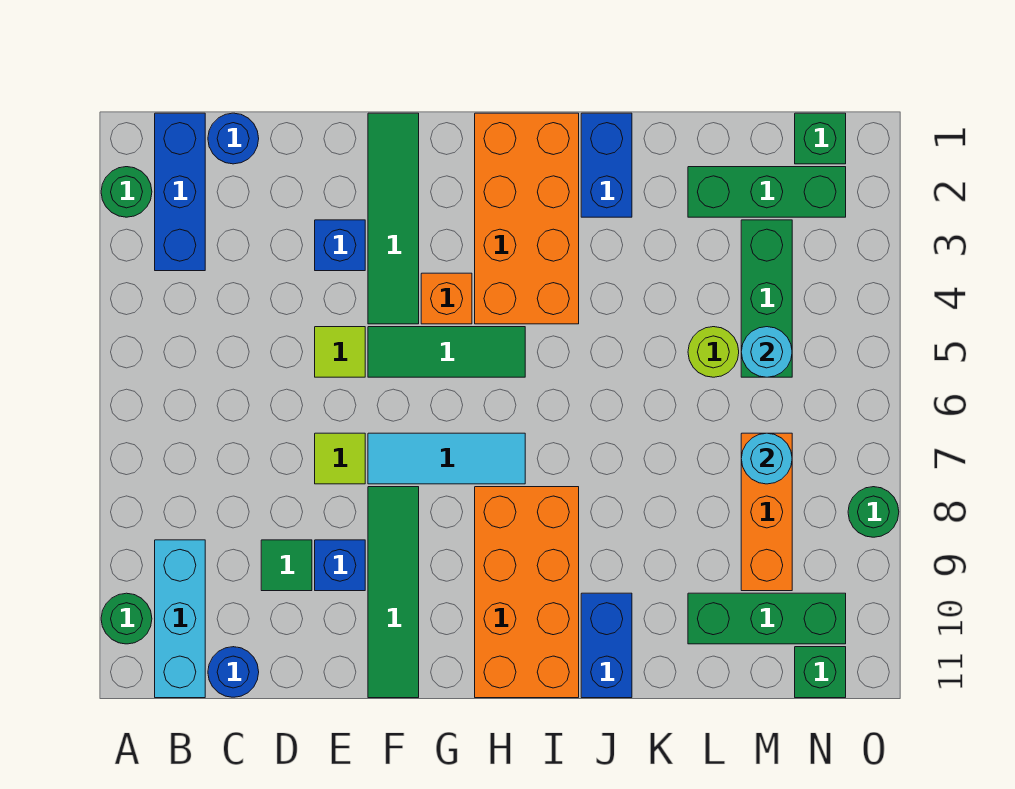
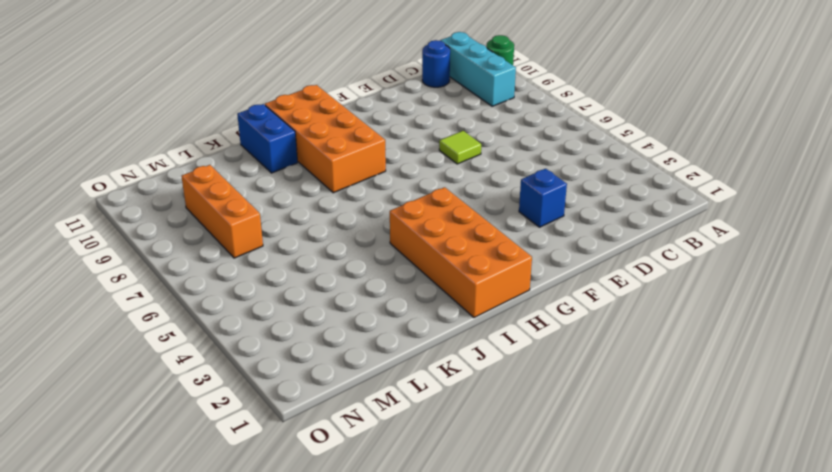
none -> green 1x1 round brick [101,167,152,217]
none -> blue 1x3 brick [155,113,205,271]
none -> blue 1x1 round brick [208,113,259,164]
none -> green 1x1 tile [261,540,312,591]

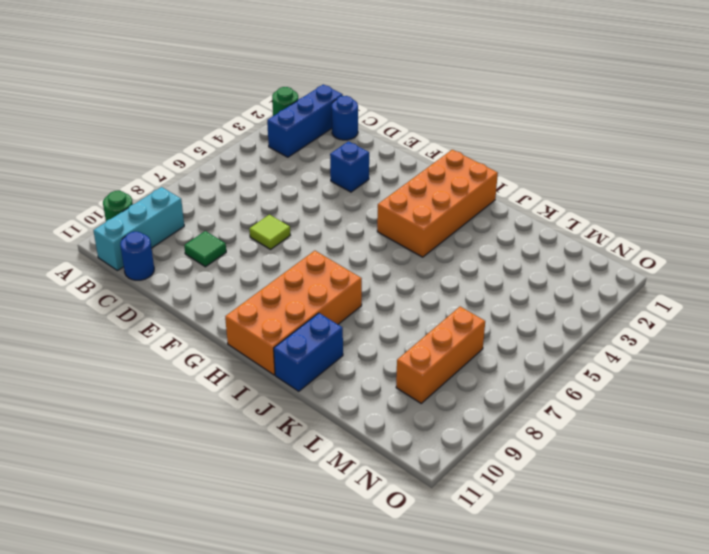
none -> lime 1x1 tile [315,327,365,377]
none -> blue 1x1 brick [315,540,365,591]
none -> green 1x4 tile [368,113,419,324]
none -> green 1x3 tile [368,327,525,377]

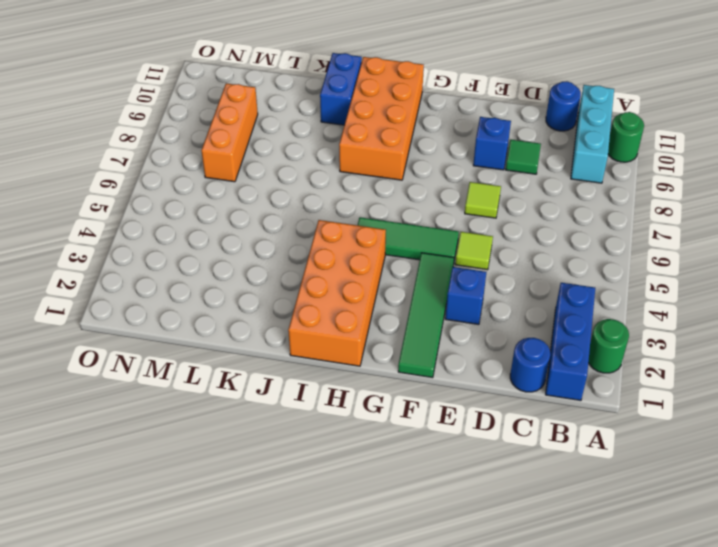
none -> cyan 1x3 tile [368,433,525,484]
none -> green 1x4 tile [368,487,419,698]
none -> orange 1x1 brick [421,273,472,324]
none -> blue 1x2 brick [581,113,632,217]

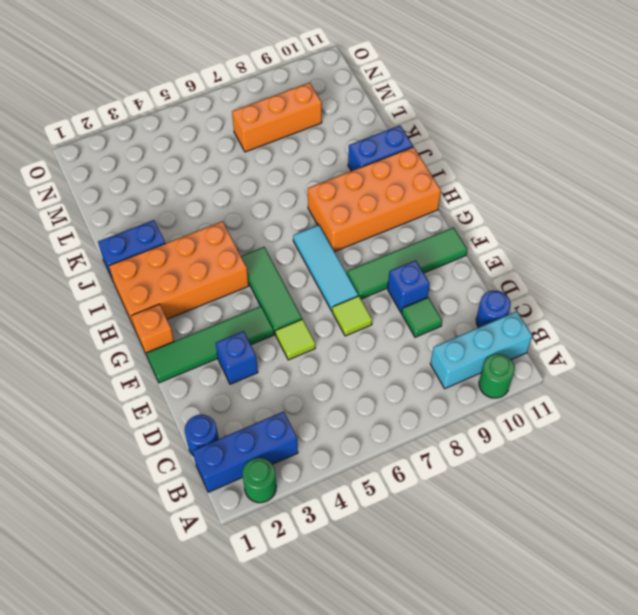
orange 1x1 brick [131,304,174,355] -> orange 1x1 brick moved to [421,273,472,324]
none -> green 1x3 brick [688,167,846,217]
none -> lime 1x1 round brick [688,327,739,377]
none -> green 1x3 brick [688,593,846,644]
none -> green 1x3 brick [741,220,792,377]

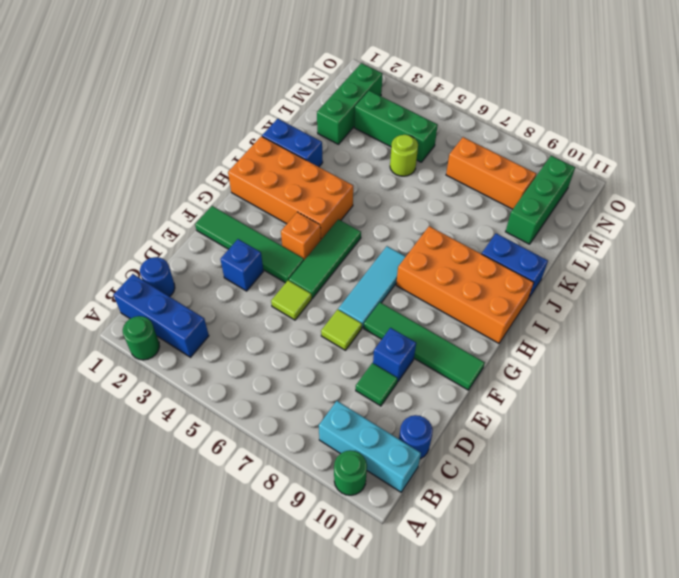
none -> green 1x1 brick [795,113,846,164]
none -> green 1x1 brick [795,647,846,698]
none -> green 1x1 round brick [848,487,899,537]
none -> cyan 1x1 round brick [741,327,792,377]

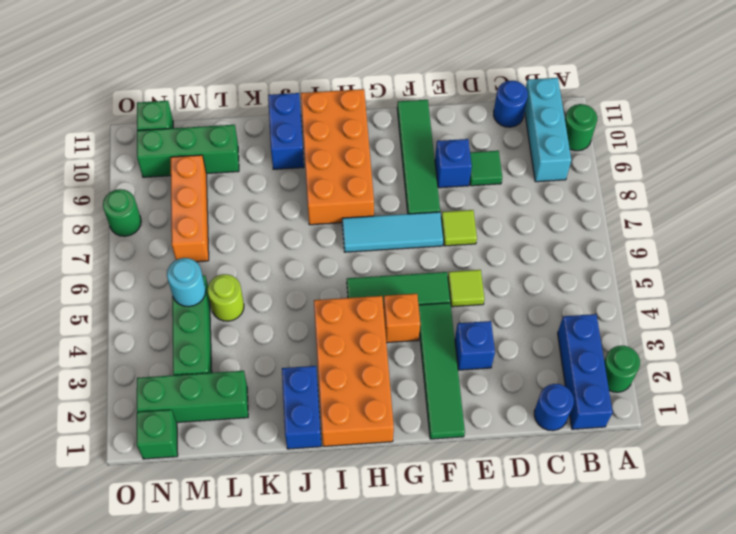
none -> cyan 1x1 round brick [741,433,792,484]

